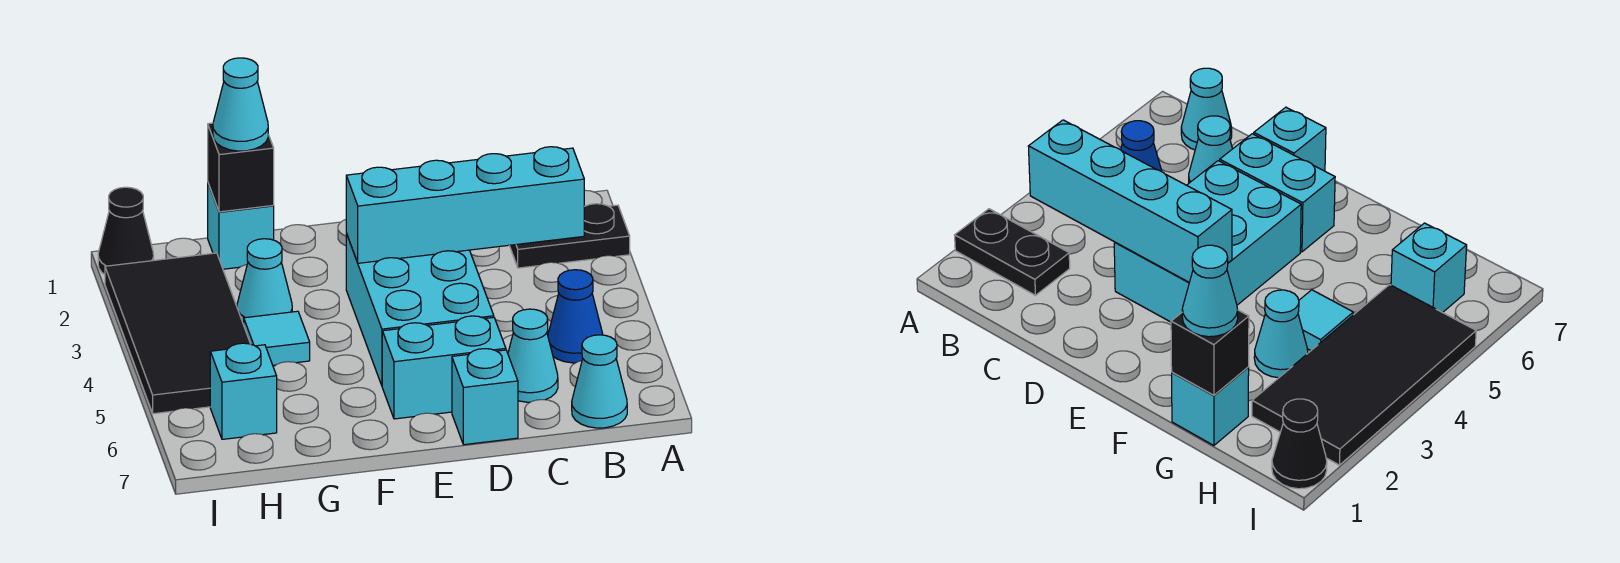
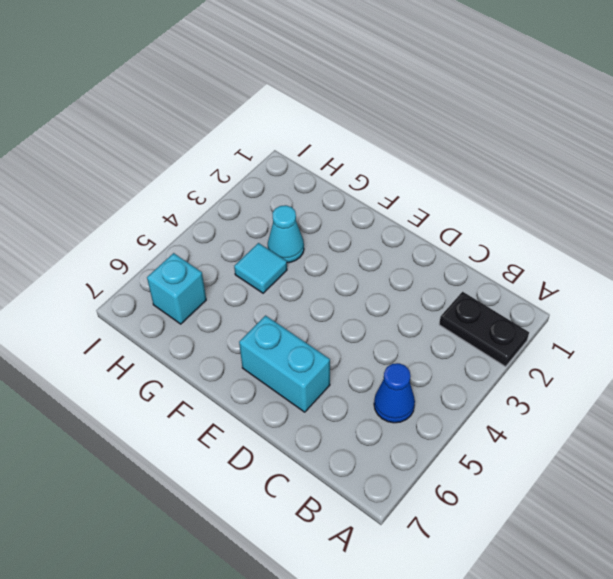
none -> cyan 1x1 cone [572,335,627,428]
none -> cyan 1x1 cone [508,309,558,402]
none -> cyan 2x3 brick [346,234,494,385]

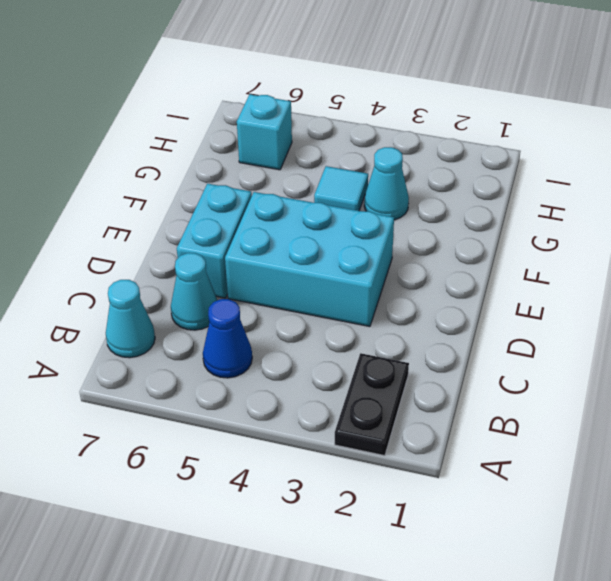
none -> cyan 1x1 brick [452,349,518,445]
none -> cyan 1x1 brick [208,184,274,269]
none -> black 2x4 tile [105,253,250,414]

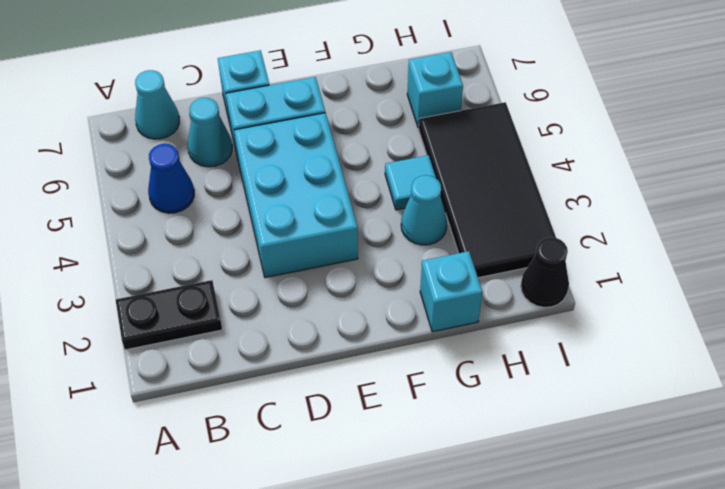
none -> cyan 1x4 brick [346,147,584,263]
none -> black 1x1 brick [208,123,274,212]
none -> cyan 1x1 cone [213,58,268,151]

